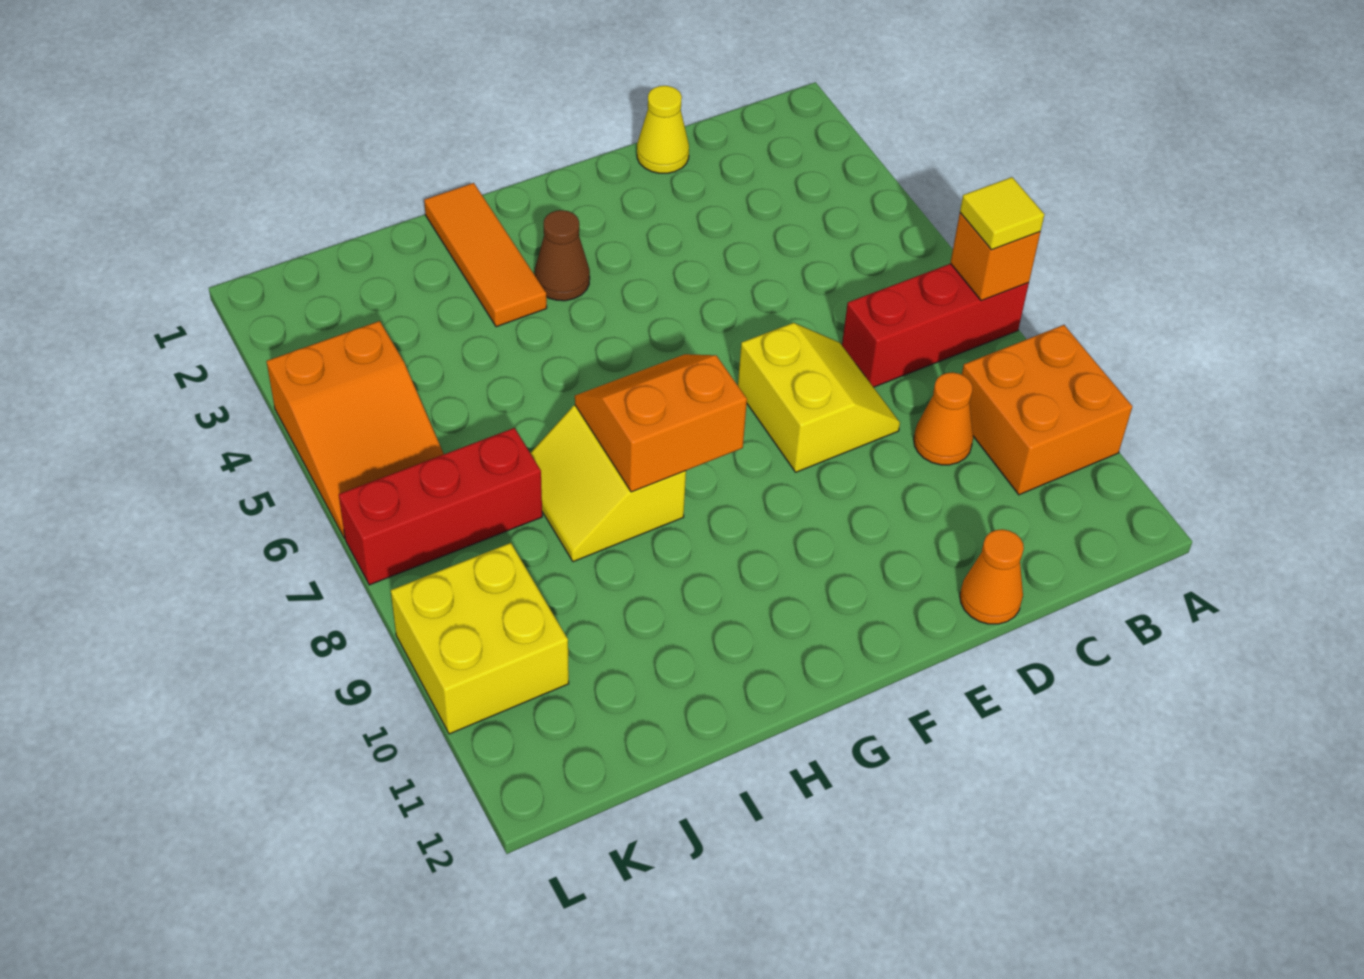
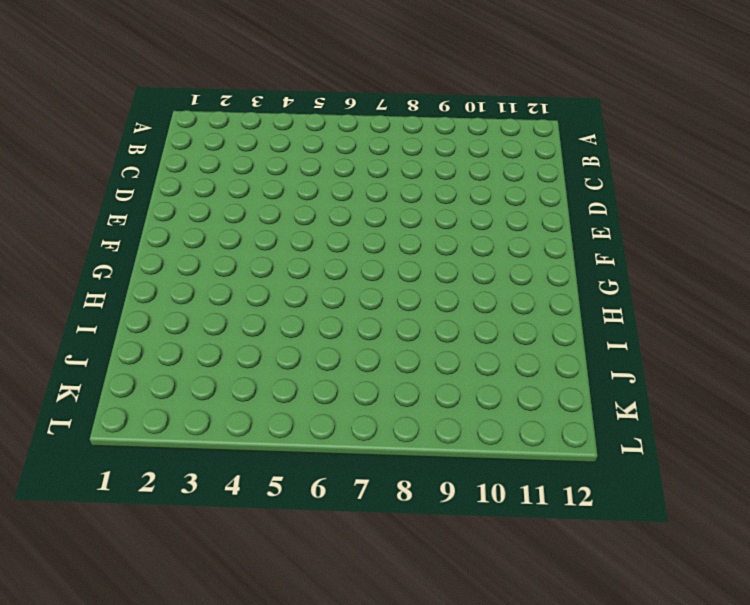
none -> red 1x3 brick [842,264,1029,387]
none -> orange 2x2 brick [962,325,1132,495]
none -> orange 1x1 cone [914,372,973,465]

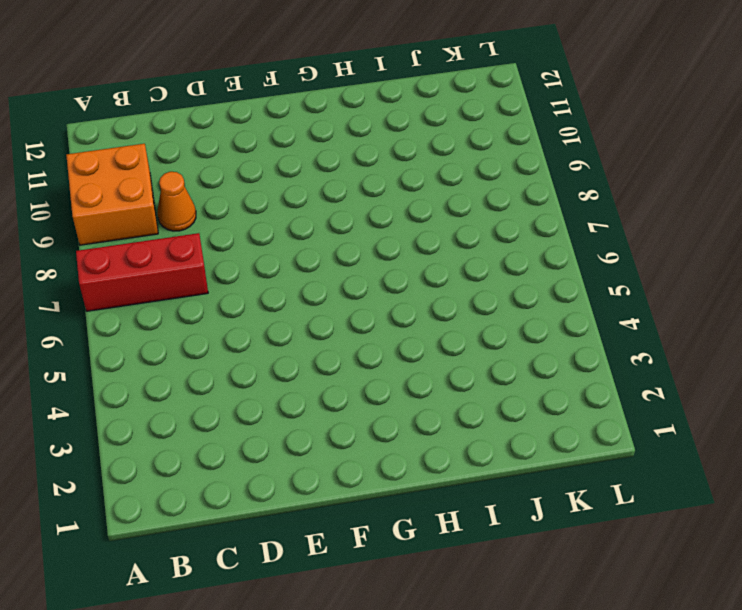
none -> yellow 1x1 cone [637,86,689,173]
none -> yellow 2x2 slope [738,323,900,472]
none -> orange 1x1 cone [960,529,1024,624]

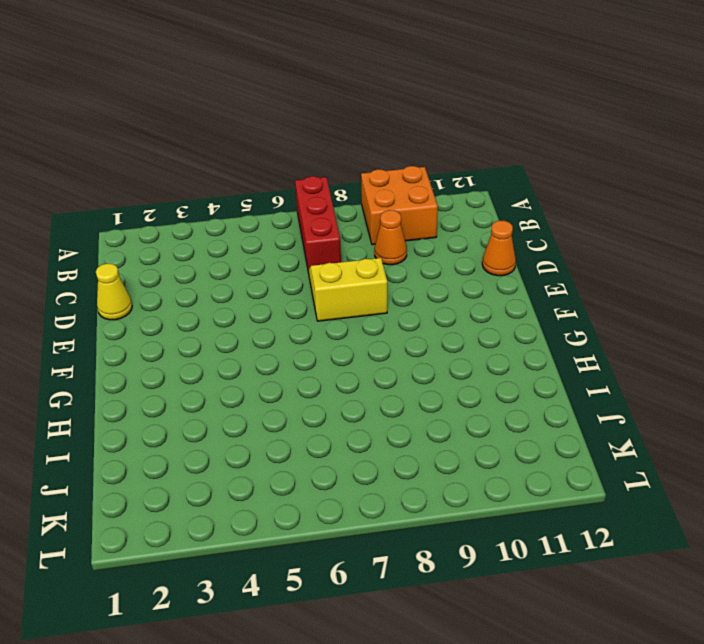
none -> brown 1x1 cone [535,210,590,301]
none -> orange 1x3 tile [424,183,547,327]
none -> yellow 2x2 slope [530,405,686,562]

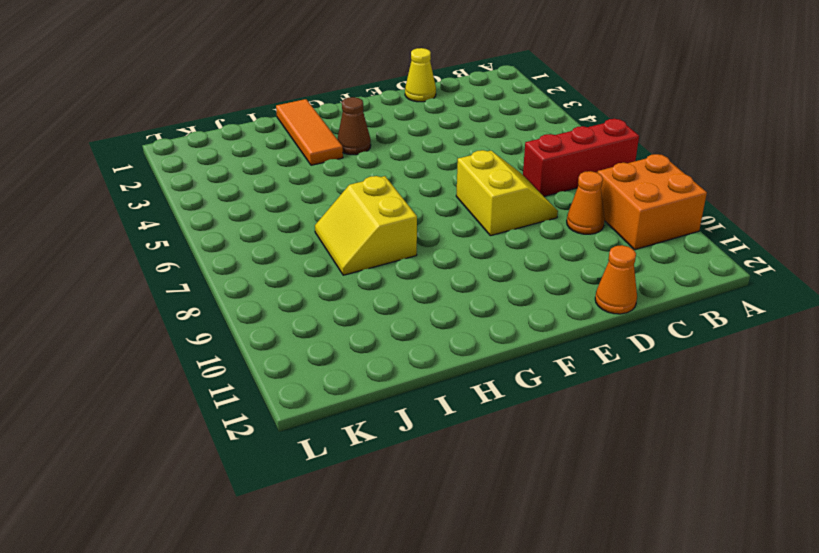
none -> red 1x3 brick [339,428,542,585]
none -> orange 2x3 slope [267,321,444,538]
none -> yellow 2x2 brick [391,543,569,734]

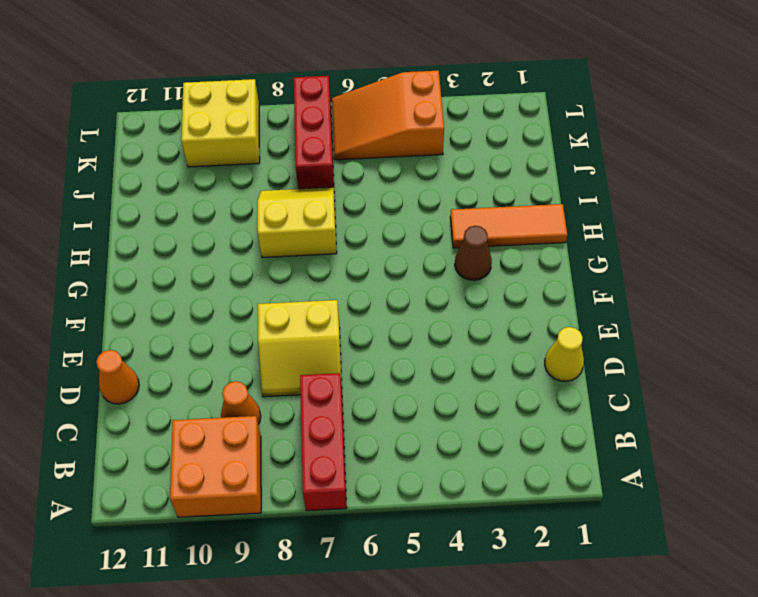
none -> orange 1x1 brick [951,213,1040,301]
none -> orange 2x2 slope [575,354,747,492]
none -> yellow 1x1 tile [960,177,1044,250]

